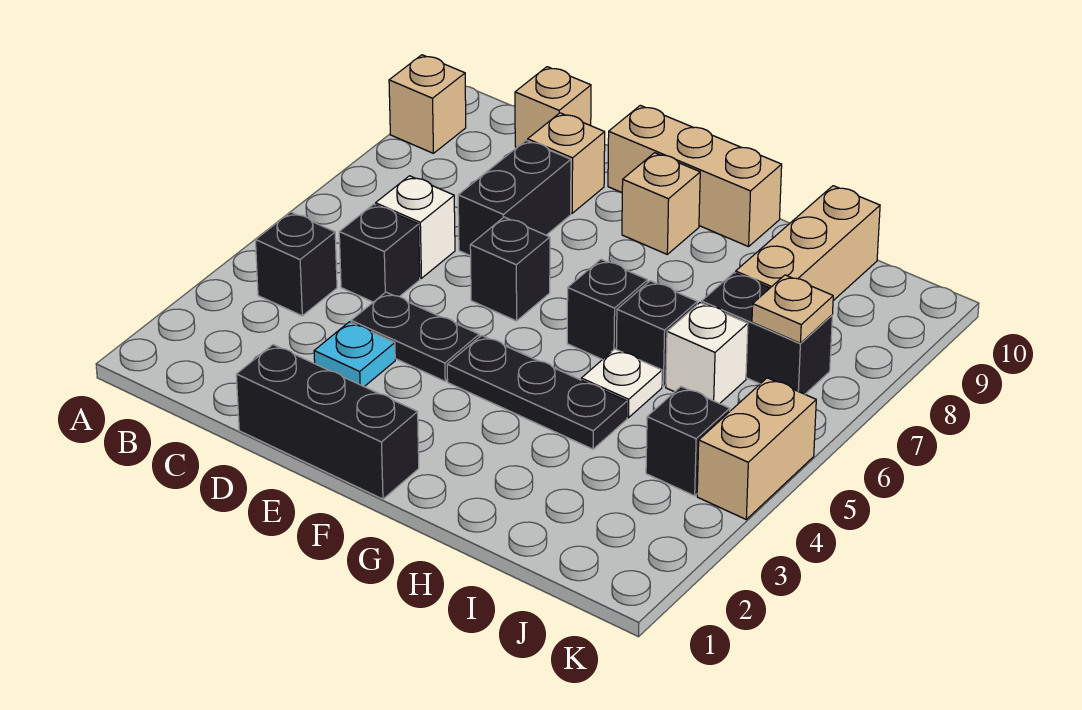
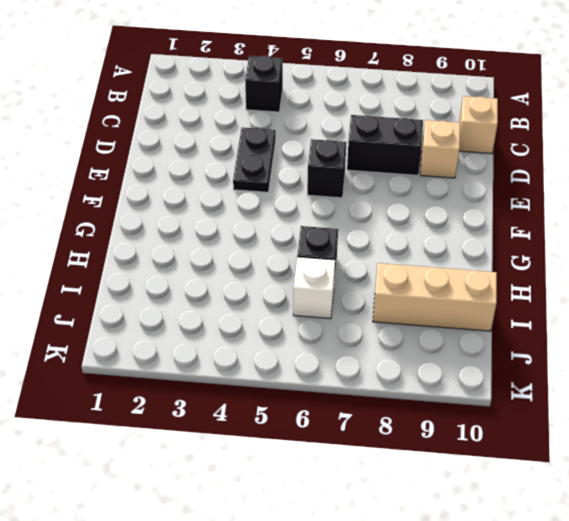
none -> tan 1x1 brick [389,55,466,153]
none -> black 1x1 brick [339,204,420,302]
none -> white 1x1 brick [376,176,455,278]

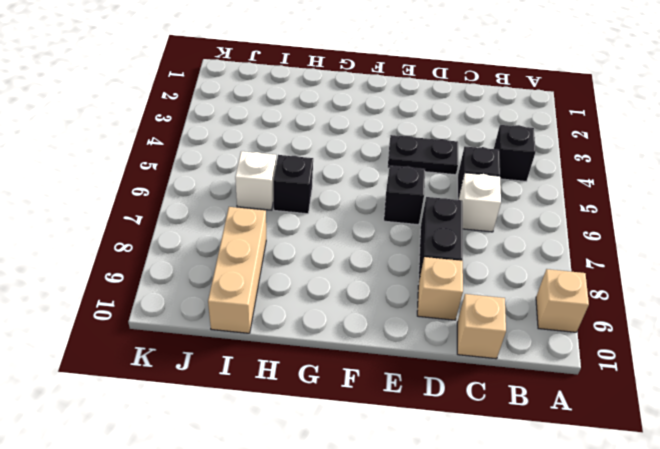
none -> black 1x3 brick [236,345,419,499]
none -> cyan 1x1 plate [314,322,395,387]
none -> tan 1x3 brick [608,105,782,247]

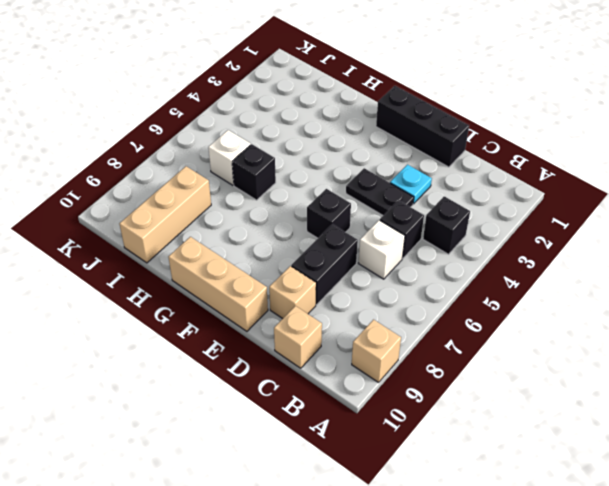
none -> black 1x3 plate [447,335,627,449]
none -> tan 1x1 brick [622,153,700,254]
none -> black 1x1 brick [567,259,648,360]

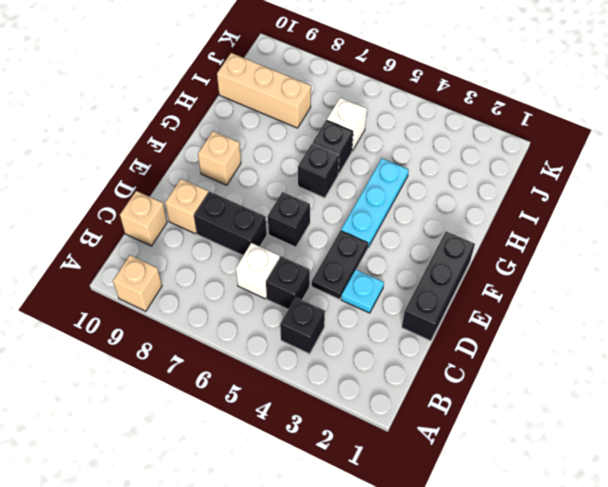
cyan 1x3 plate [341,158,409,247] -> black 1x3 plate [447,335,627,449]
none -> tan 1x3 brick [608,105,782,247]
none -> white 1x1 plate [581,349,662,418]
none -> black 1x2 brick [702,273,832,394]

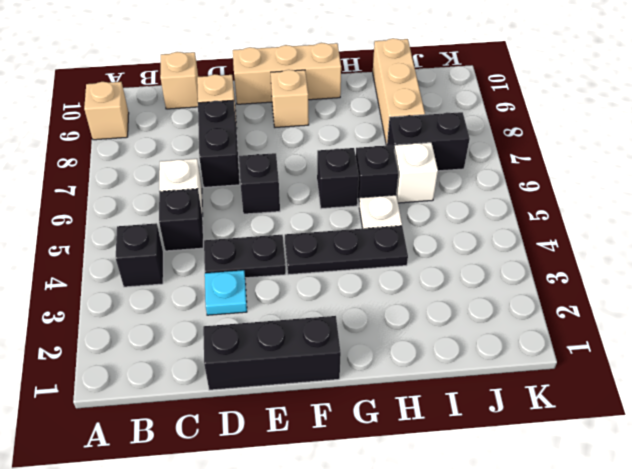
none -> black 1x1 brick [646,387,730,496]
none -> tan 1x2 brick [697,378,816,519]
none -> tan 1x1 plate [752,275,833,343]

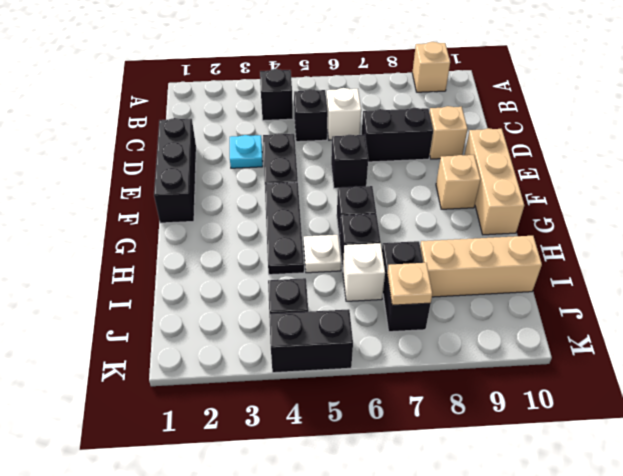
black 1x2 brick [269,309,353,373] -> tan 1x2 brick [697,378,816,519]
none -> tan 1x1 brick [515,67,591,148]

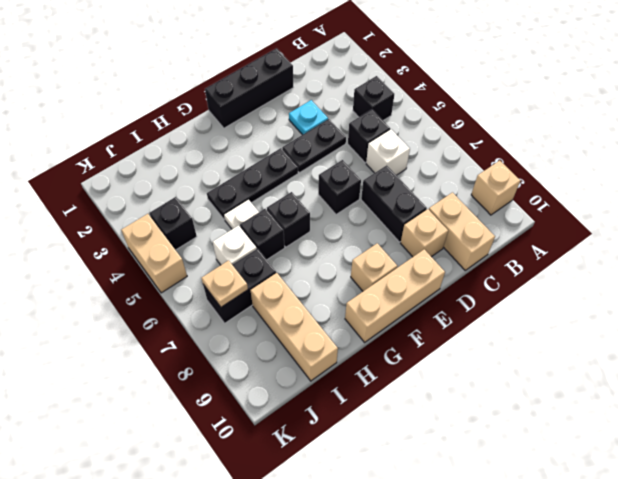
tan 1x2 brick [429,193,495,270] -> tan 1x1 brick [515,67,591,148]

